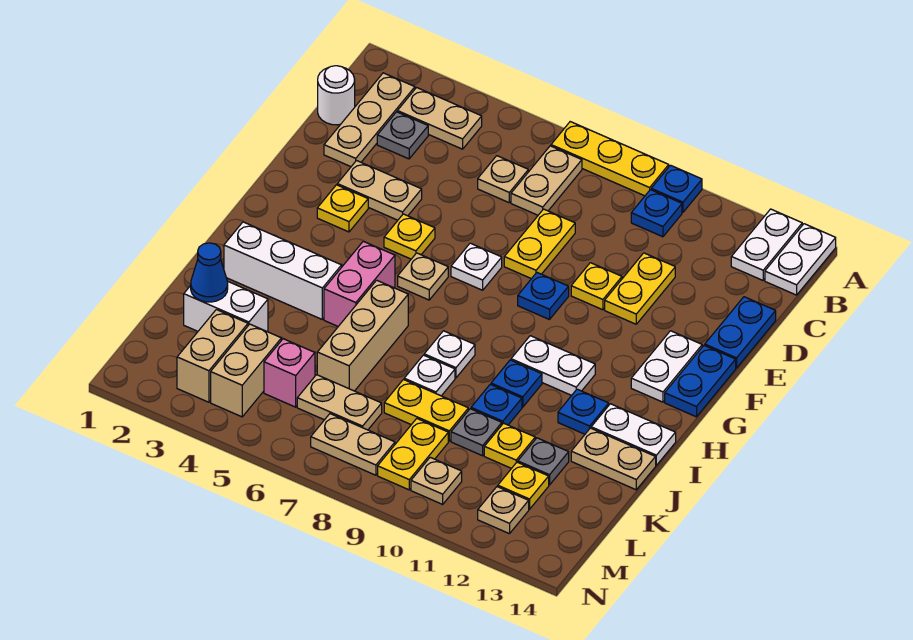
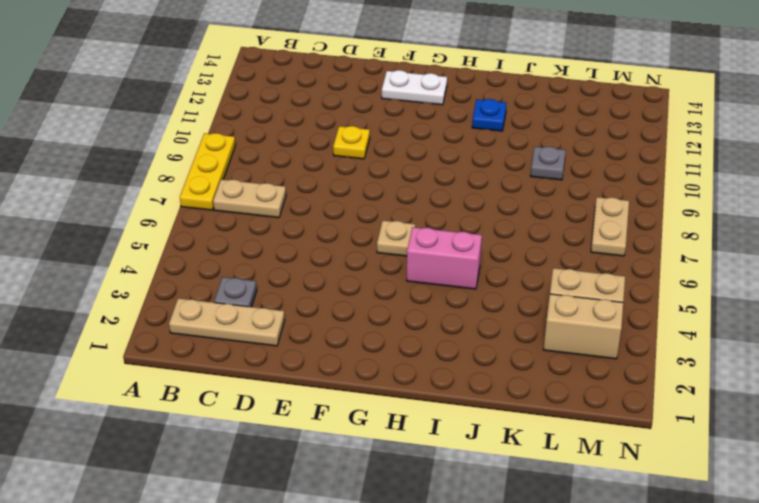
none -> blue 1x1 plate [651,165,702,212]
none -> white 1x2 plate [731,209,802,280]
none -> white 1x2 plate [765,224,836,295]
none -> tan 1x2 plate [397,88,482,149]

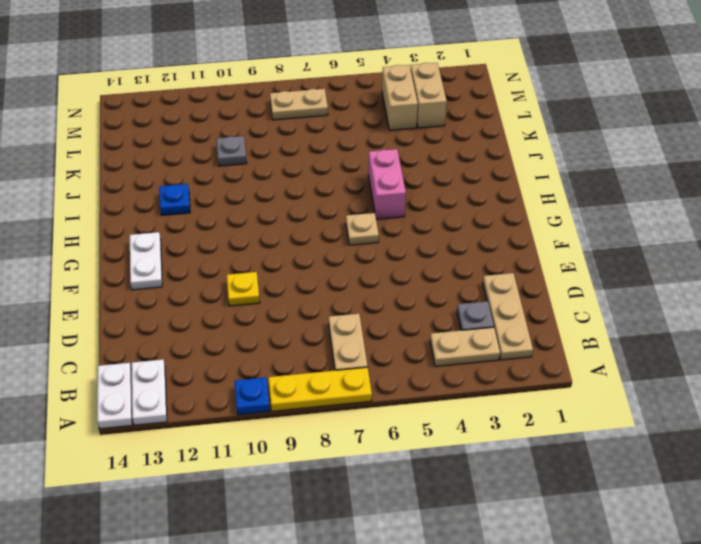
none -> blue 1x1 plate [631,190,682,237]
none -> white 1x1 round brick [318,66,355,125]
none -> tan 1x1 plate [478,156,528,203]
none -> yellow 1x2 plate [504,209,575,279]

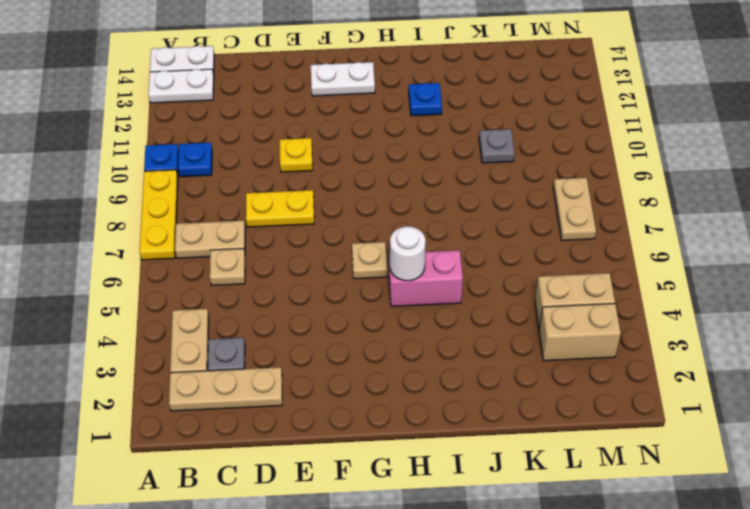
white 1x1 round brick [390,226,426,281] -> white 1x1 round brick moved to [318,66,355,125]
none -> yellow 1x2 plate [605,253,675,324]
none -> blue 1x2 plate [705,297,776,368]
none -> tan 1x2 plate [337,161,422,220]
none -> yellow 1x1 plate [317,185,368,232]

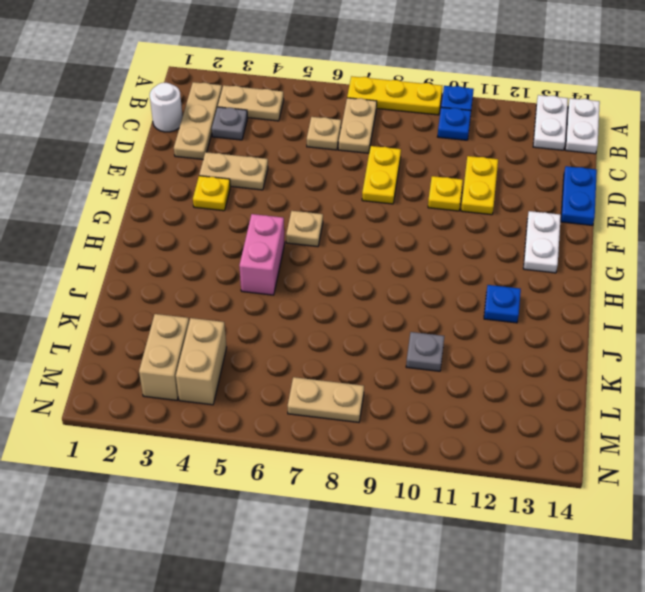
none -> yellow 1x1 plate [384,214,435,259]
none -> white 1x1 plate [451,243,502,290]
none -> blue 1x1 plate [518,273,569,320]
none -> blue 1x2 plate [665,345,736,417]

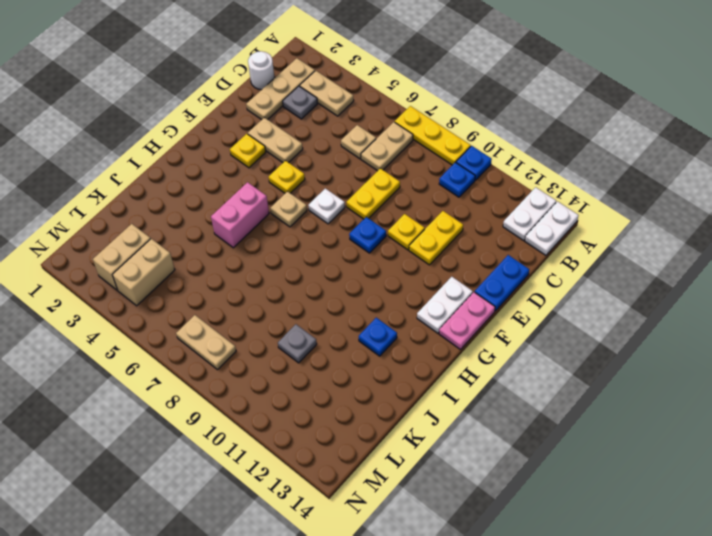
pink 1x2 plate [439,292,495,350] -> blue 1x2 plate [665,345,736,417]
none -> white 1x2 plate [511,336,595,395]
none -> white 1x3 brick [224,222,342,319]
none -> tan 1x3 brick [317,280,408,391]
none -> white 1x1 plate [424,331,475,378]

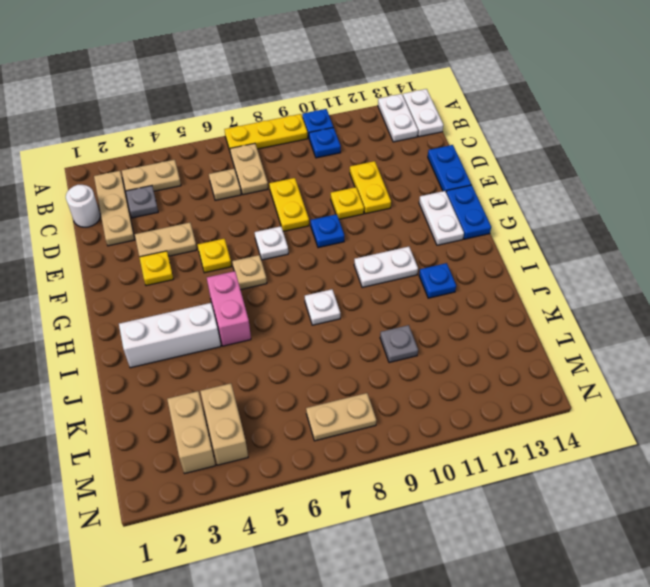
none -> tan 1x3 brick [317,280,408,391]
none -> blue 1x1 plate [491,360,542,407]
none -> white 1x2 plate [591,404,676,465]
none -> white 1x1 plate [404,355,455,396]

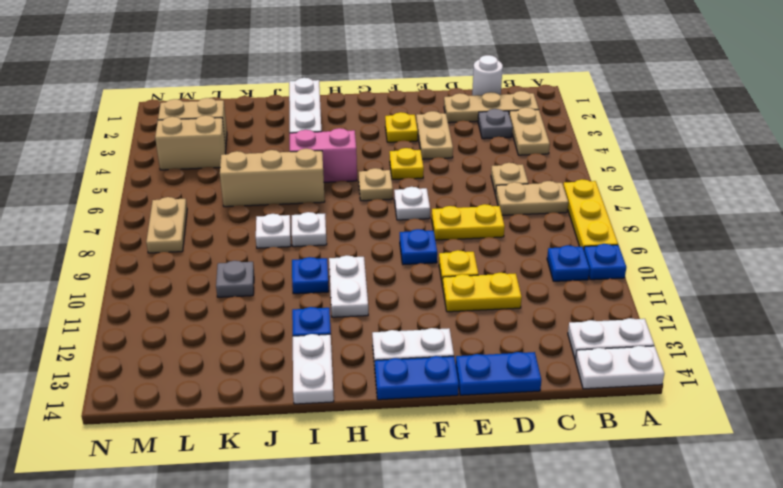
none -> blue 1x1 plate [471,384,522,425]
none -> tan 1x2 plate [571,428,656,490]
none -> white 1x2 brick [184,282,268,331]
none -> yellow 1x2 plate [384,380,468,441]

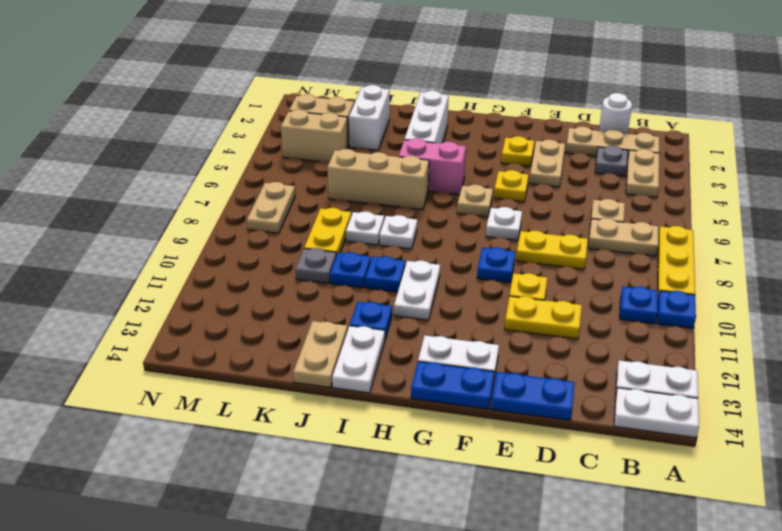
none -> yellow 1x1 plate [484,423,535,468]
none -> grey 1x1 plate [518,438,569,485]
none -> pink 1x1 brick [264,339,315,407]
none -> tan 1x2 plate [297,375,382,430]

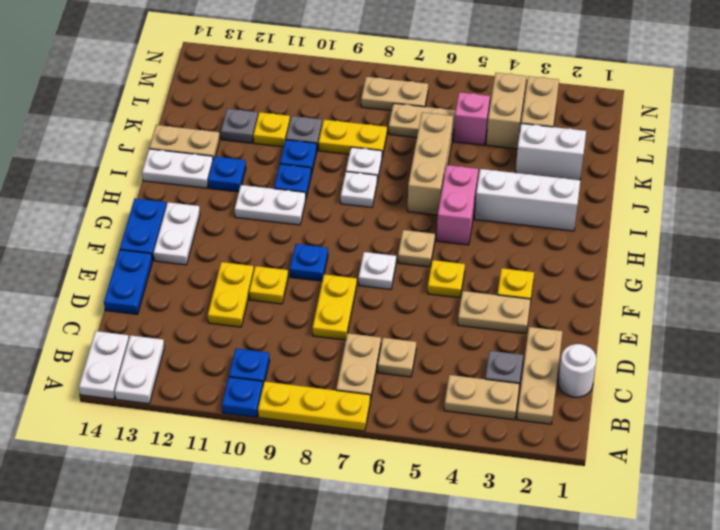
none -> yellow 1x2 plate [378,419,448,490]
none -> yellow 1x1 plate [498,462,549,509]
none -> tan 1x1 plate [411,457,462,504]
none -> tan 1x1 plate [478,487,529,534]

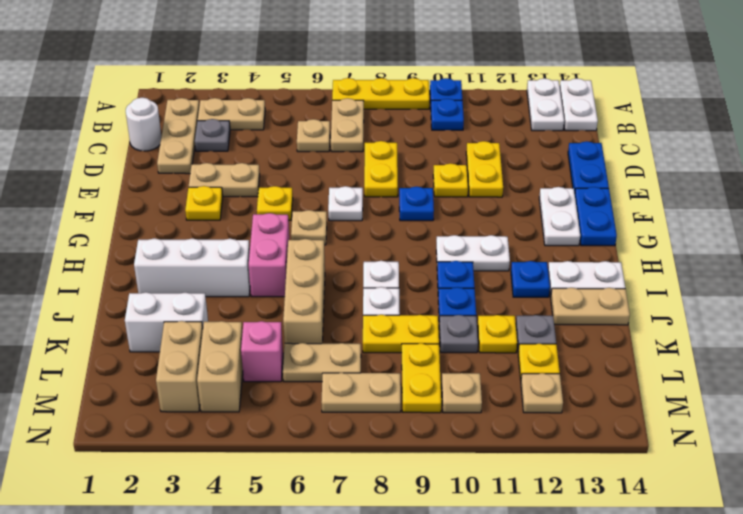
none -> blue 1x1 cone [191,243,228,302]

